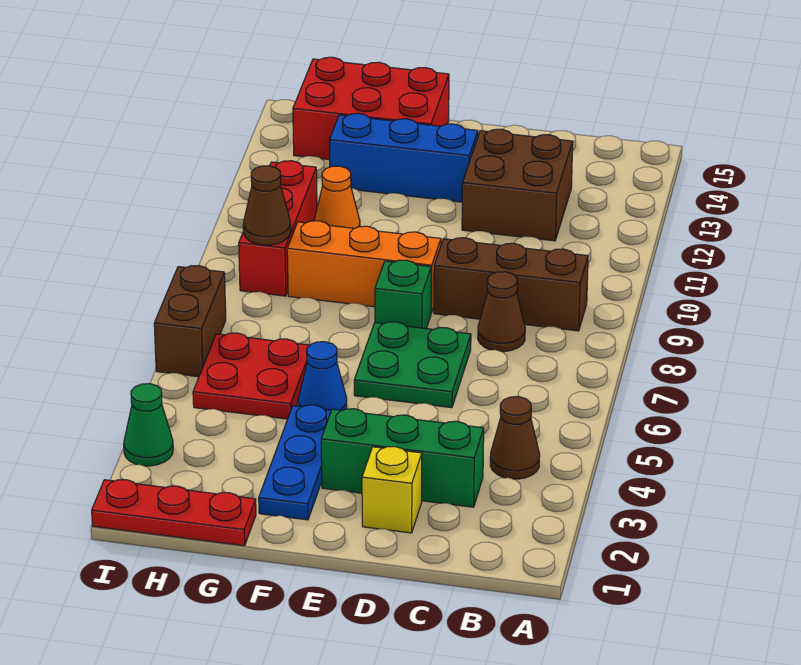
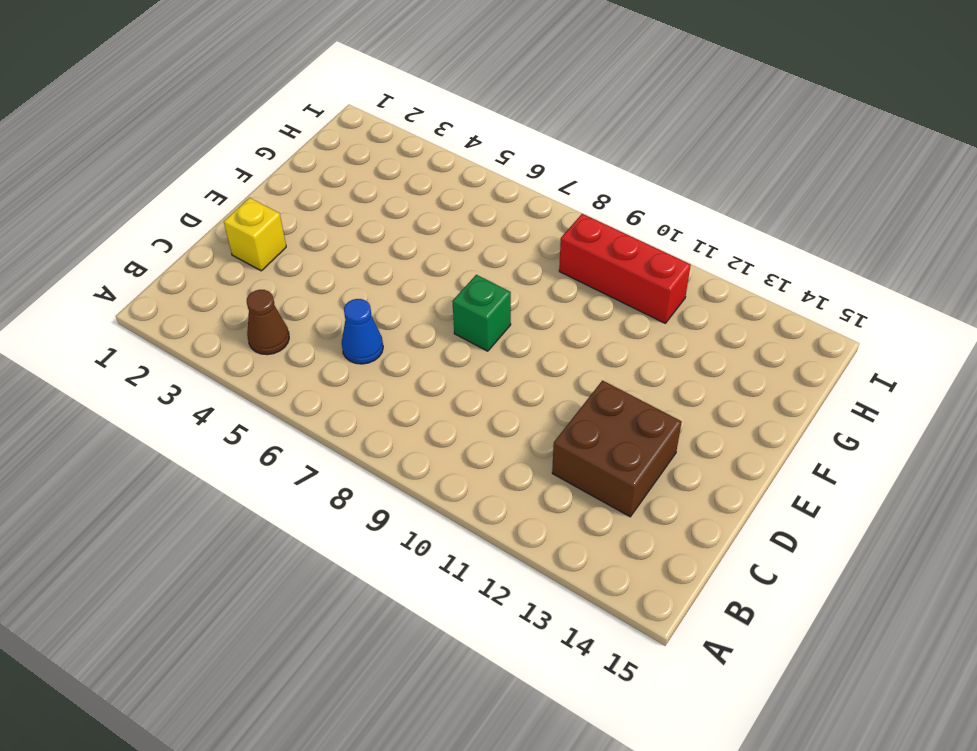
blue 1x1 cone [342,299,383,364] -> blue 1x1 cone moved to [298,342,347,410]
none -> brown 1x3 brick [434,238,588,331]
none -> green 1x3 brick [321,409,484,507]
none -> brown 1x1 cone [478,272,525,352]

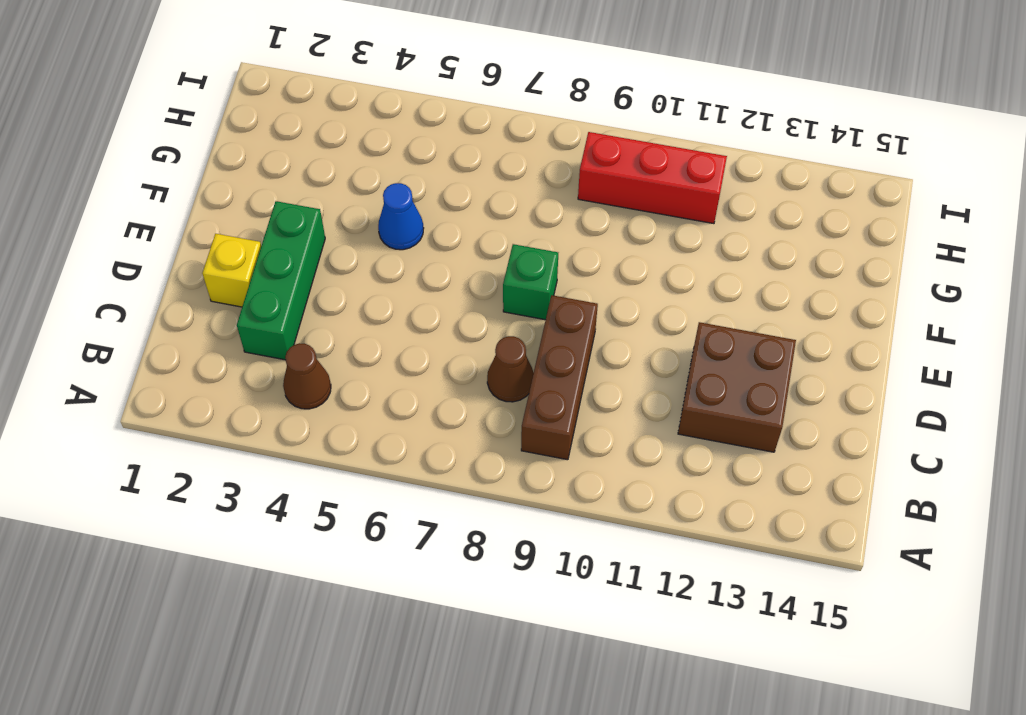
none -> green 2x2 plate [354,322,471,408]
none -> orange 1x3 brick [287,221,441,313]
none -> blue 1x3 brick [330,113,478,202]

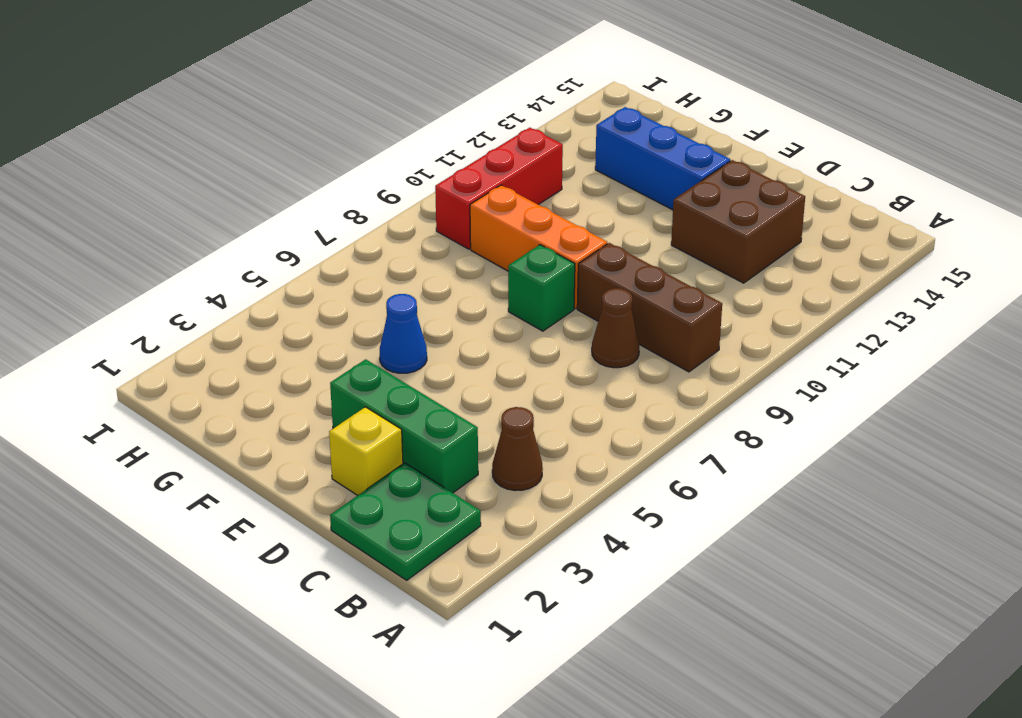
green 2x2 plate [330,463,481,580] -> green 2x2 plate moved to [354,322,471,408]
none -> blue 1x3 plate [259,405,331,520]
none -> red 2x3 brick [293,57,449,160]
none -> red 1x3 plate [92,480,256,546]

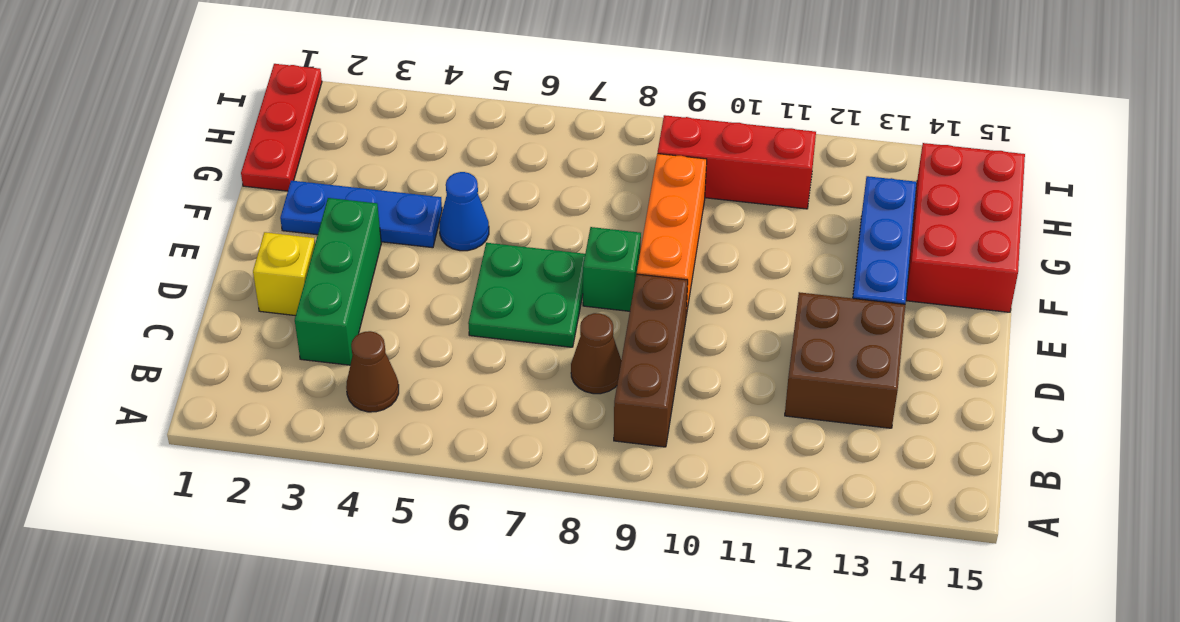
none -> red 2x2 plate [193,333,310,419]
none -> orange 1x1 cone [314,166,360,228]
none -> green 1x1 cone [124,384,173,466]

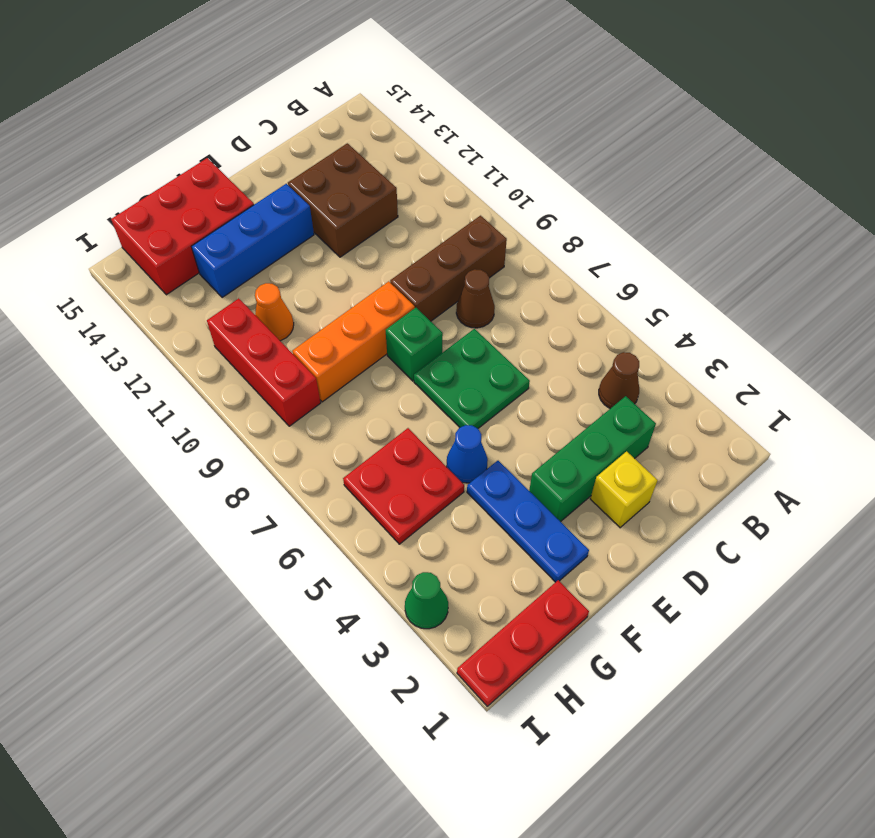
none -> brown 1x2 brick [154,266,226,377]
none -> brown 1x1 cone [243,166,291,245]

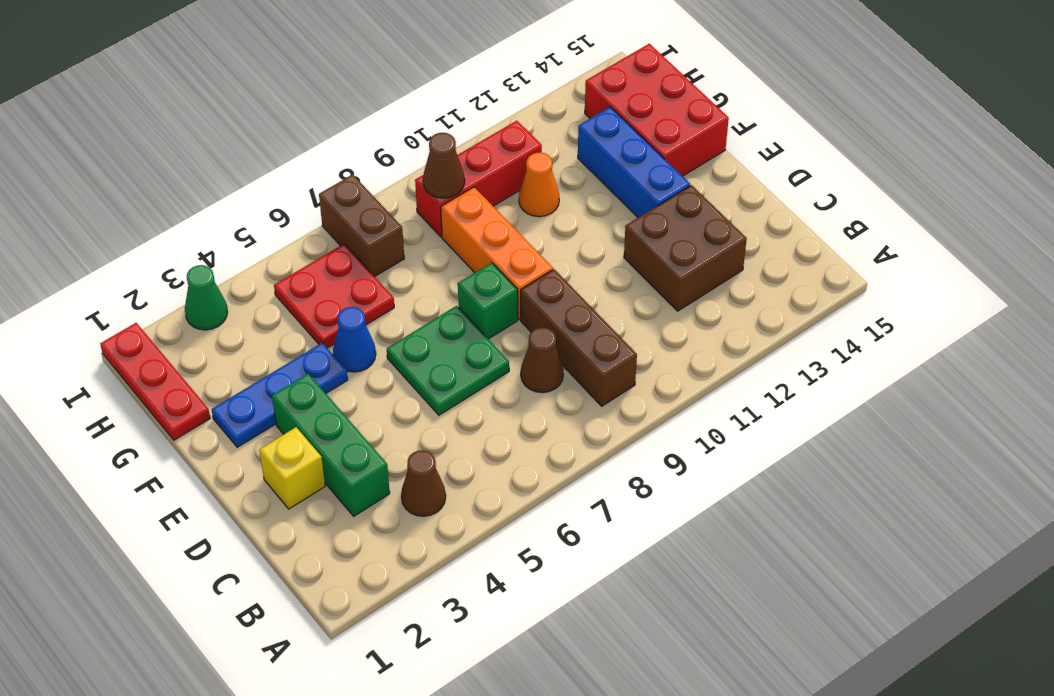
brown 1x2 brick [319,175,404,277] -> brown 1x2 brick turned to [154,266,226,377]

